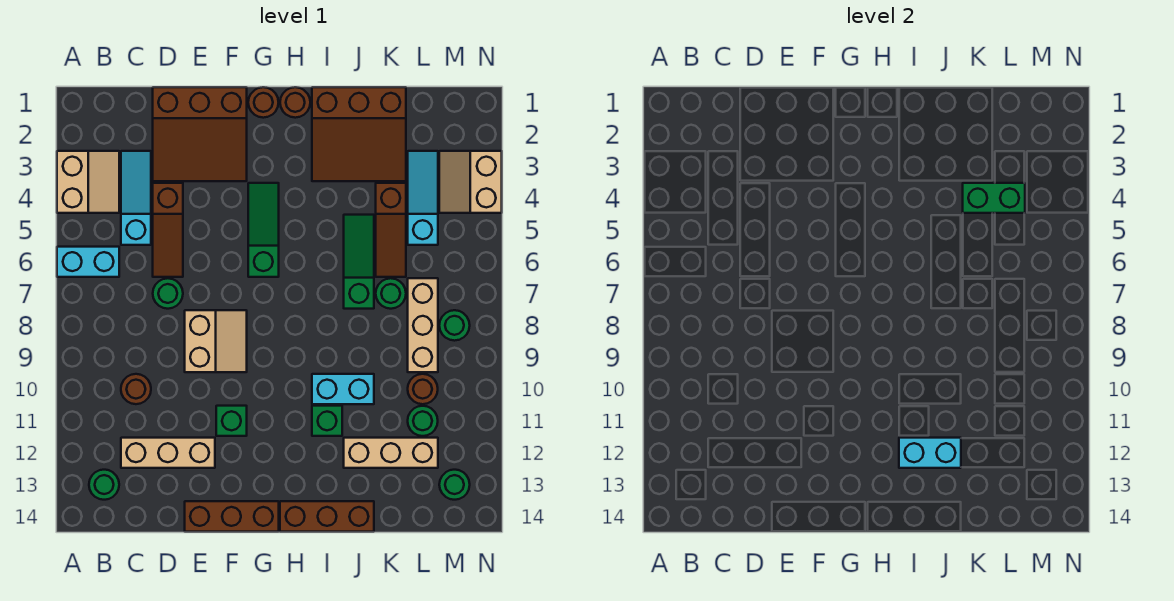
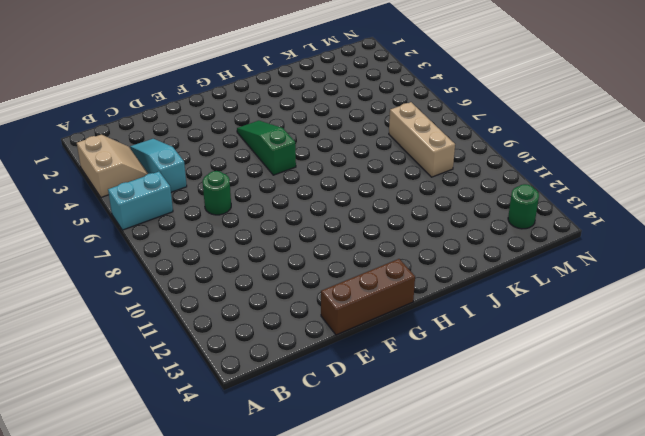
none -> green 1x1 round brick [89,470,119,500]
none -> brown 1x1 round brick [121,374,151,404]
none -> tan 1x3 brick [121,438,215,468]
none -> brown 3x3 slope [153,87,247,181]

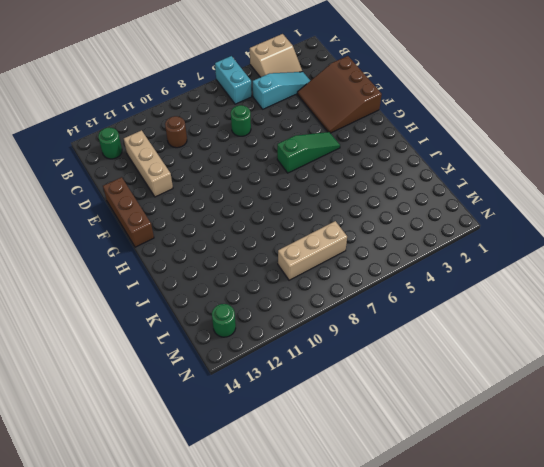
none -> brown 1x3 slope [153,183,183,277]
none -> tan 2x2 slope [185,310,247,372]
none -> green 1x1 brick [216,406,247,436]
none -> brown 1x1 round brick [248,87,279,118]

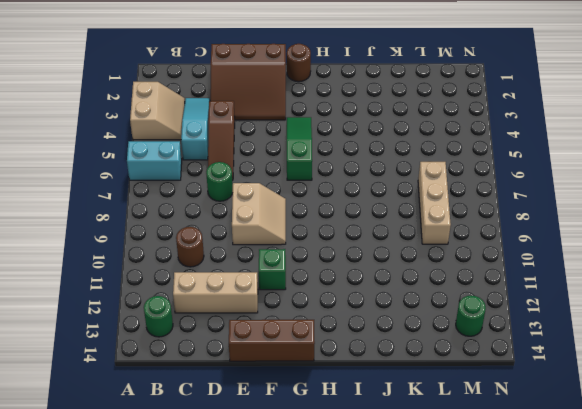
none -> brown 1x1 round brick [280,87,310,118]
none -> brown 1x3 brick [280,501,374,532]
none -> brown 3x3 slope [312,87,406,181]
none -> cyan 1x2 brick [312,374,374,404]

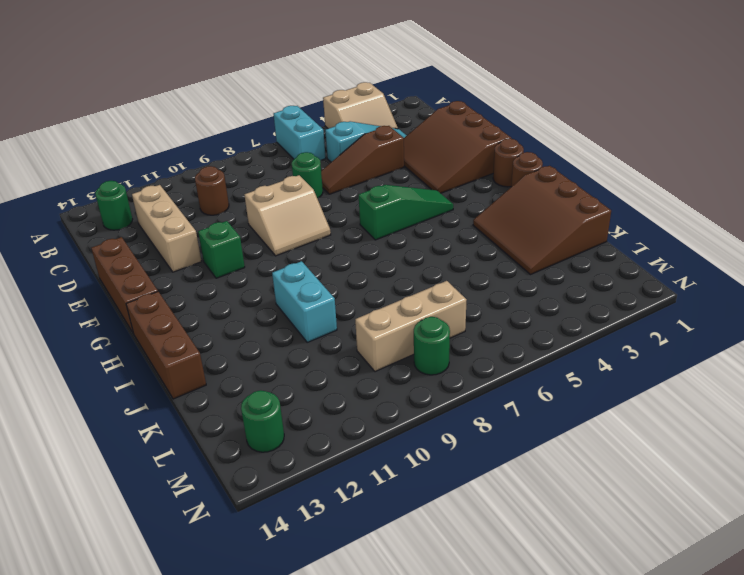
none -> green 1x1 brick [312,406,342,436]
none -> green 1x3 slope [344,215,374,309]
none -> tan 1x3 brick [344,438,438,468]
none -> brown 1x3 slope [376,183,406,277]

